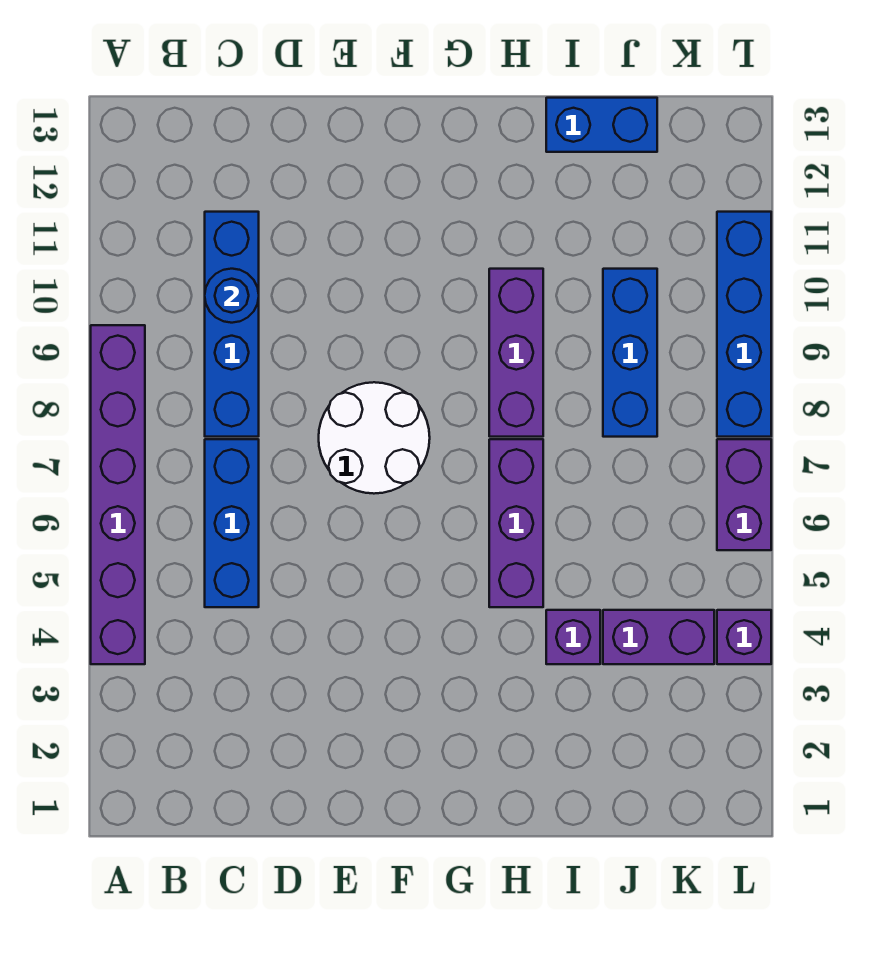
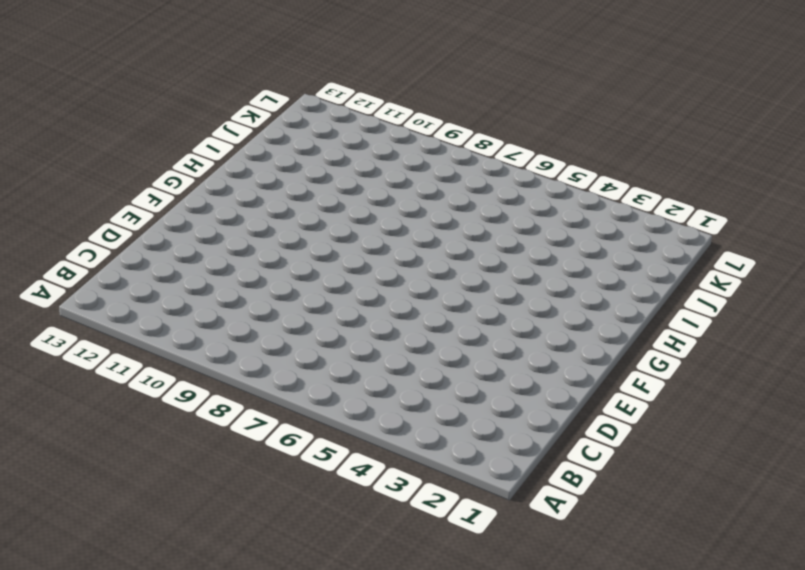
none -> purple 1x6 brick [91,325,145,664]
none -> blue 1x3 brick [205,439,259,607]
none -> blue 1x4 brick [205,212,259,437]

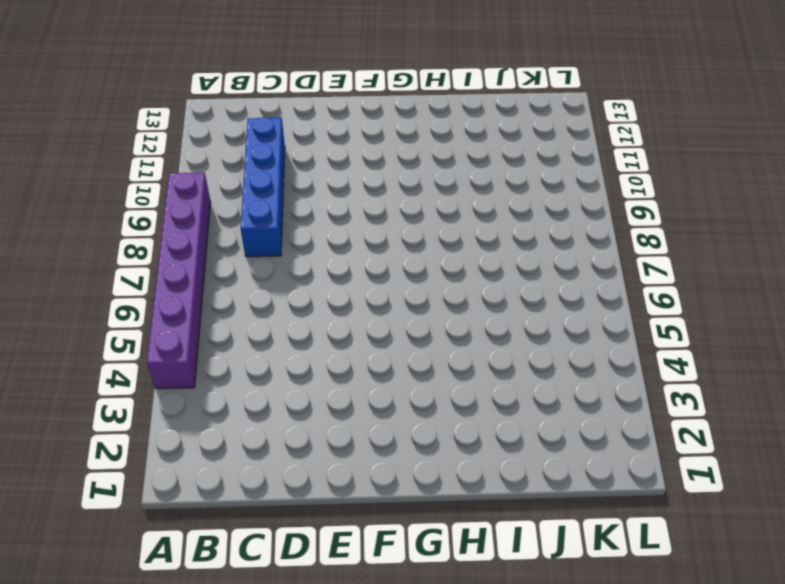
none -> blue 1x3 brick [205,439,259,607]
none -> white 2x2 round brick [319,382,430,494]
none -> purple 1x3 brick [489,439,543,607]

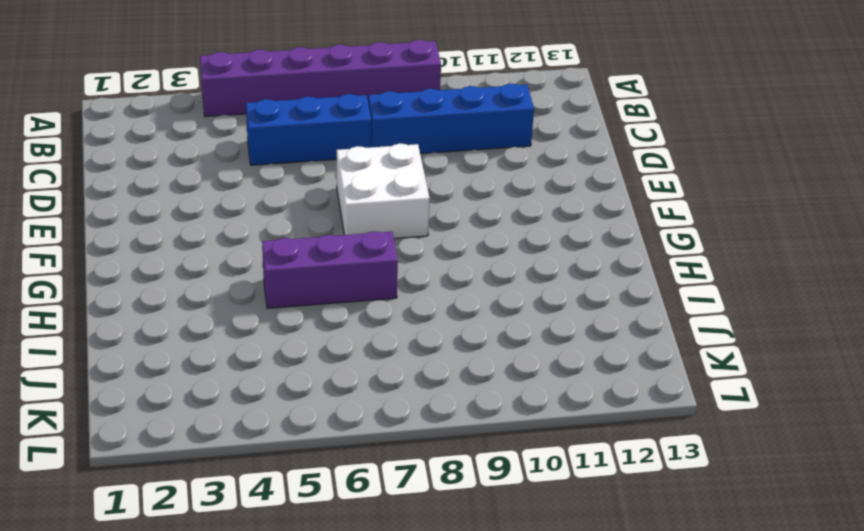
white 2x2 brick [337,143,430,239] -> white 2x2 round brick [319,382,430,494]
none -> purple 1x3 brick [489,269,543,437]
none -> purple 1x1 brick [546,610,600,664]
none -> blue 1x2 brick [546,98,657,152]

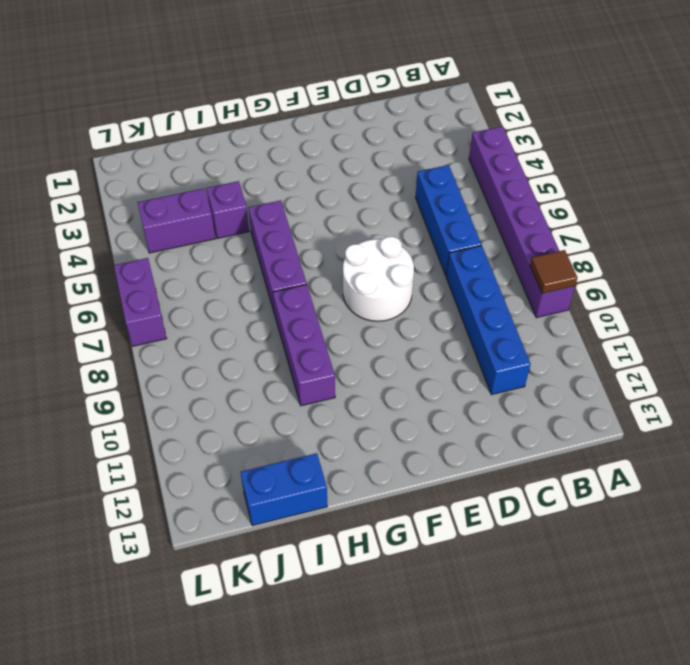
brown 1x1 tile [530,250,577,293] -> none
none -> blue 1x3 brick [603,269,657,437]
none -> purple 1x1 brick [717,610,771,664]
none -> blue 1x4 brick [717,212,771,437]

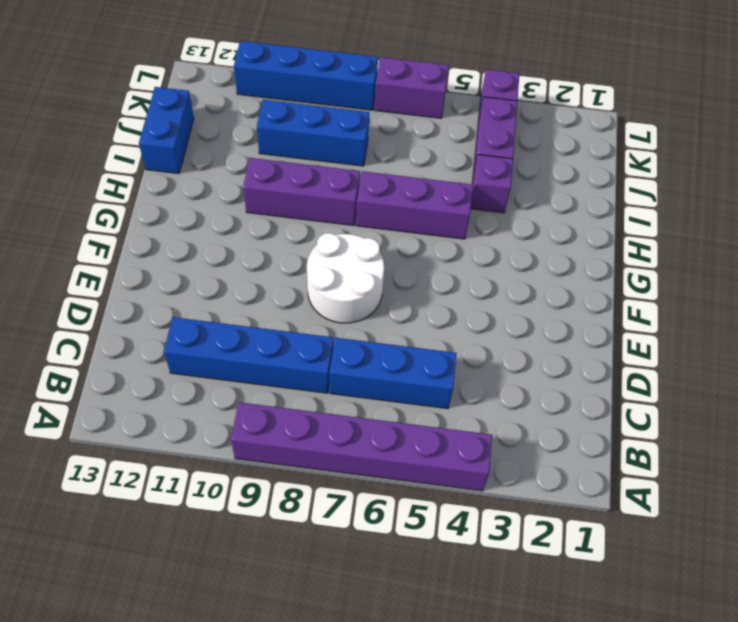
none -> blue 1x1 round brick [205,269,259,323]

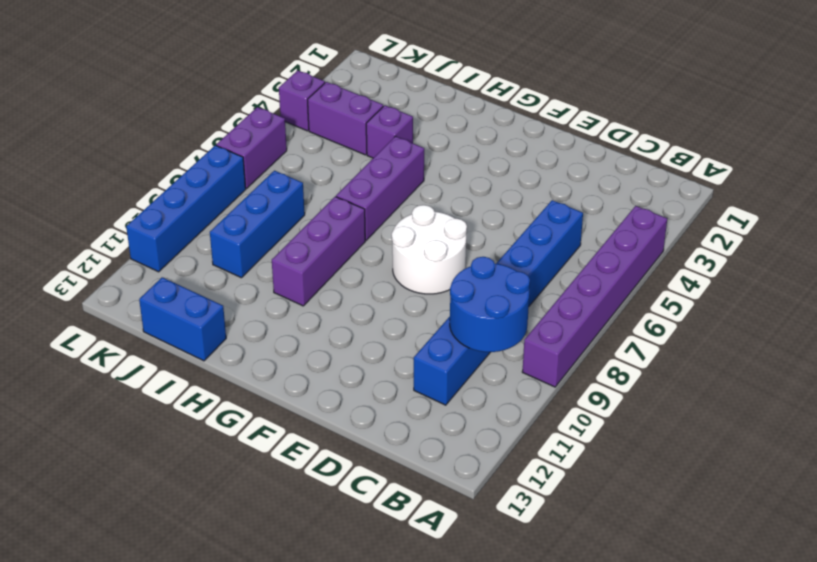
blue 2x2 round brick [450,257,530,352] -> blue 1x1 round brick [205,269,259,323]

